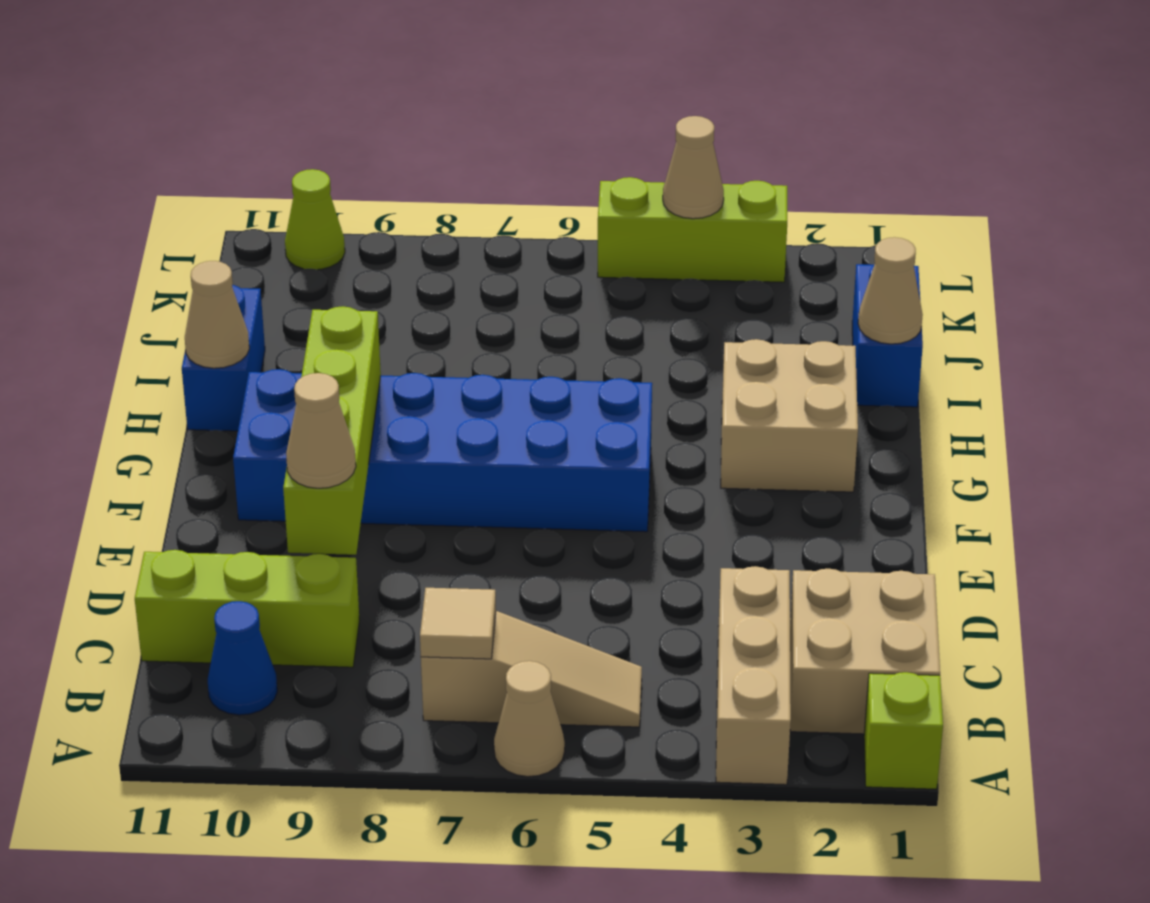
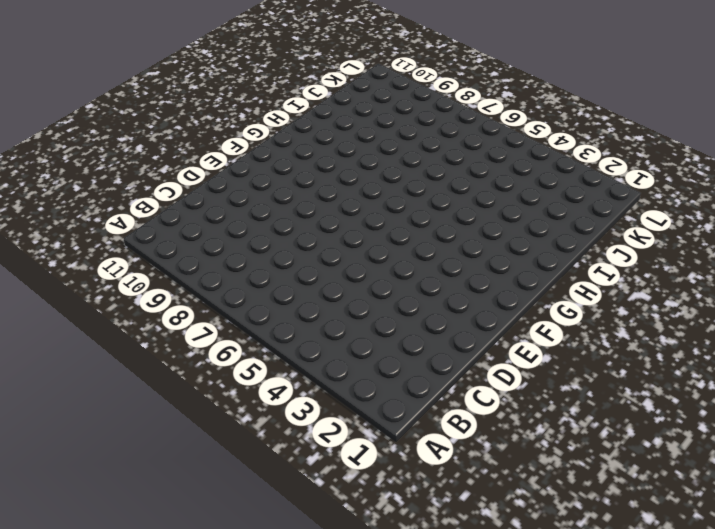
none -> lime 1x1 brick [864,672,943,789]
none -> tan 1x3 brick [716,566,791,785]
none -> tan 1x1 cone [494,661,565,777]

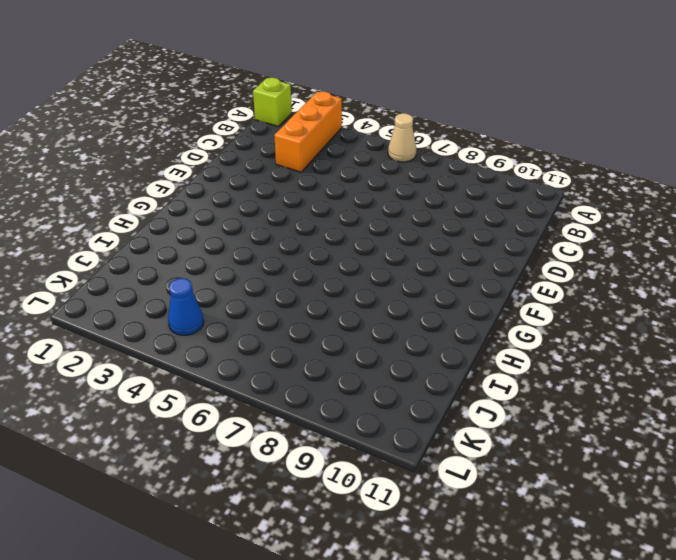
orange 1x3 brick [274,91,342,172] -> tan 1x3 brick [716,566,791,785]
blue 1x1 cone [168,278,204,335] -> blue 1x1 cone moved to [208,601,277,715]
none -> tan 2x2 brick [790,569,940,734]
none -> tan 1x3 slope [421,611,642,727]
none -> lime 1x3 brick [135,550,359,667]

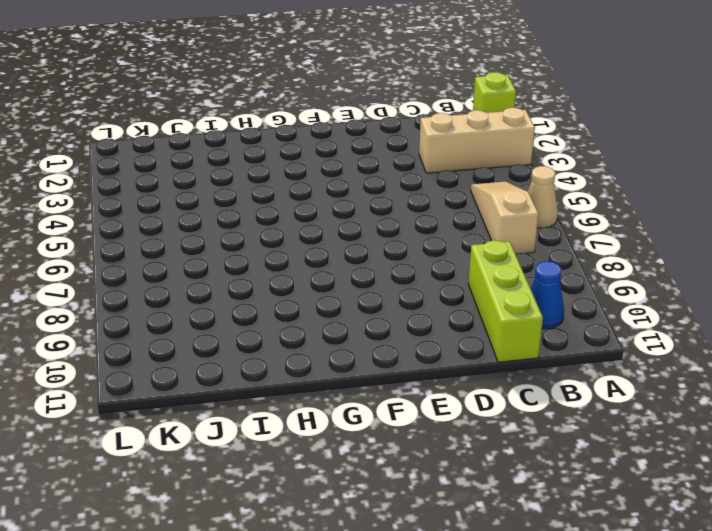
none -> tan 2x2 brick [790,569,940,734]
none -> blue 2x6 brick [233,369,652,532]
none -> tan 2x2 brick [721,339,858,492]

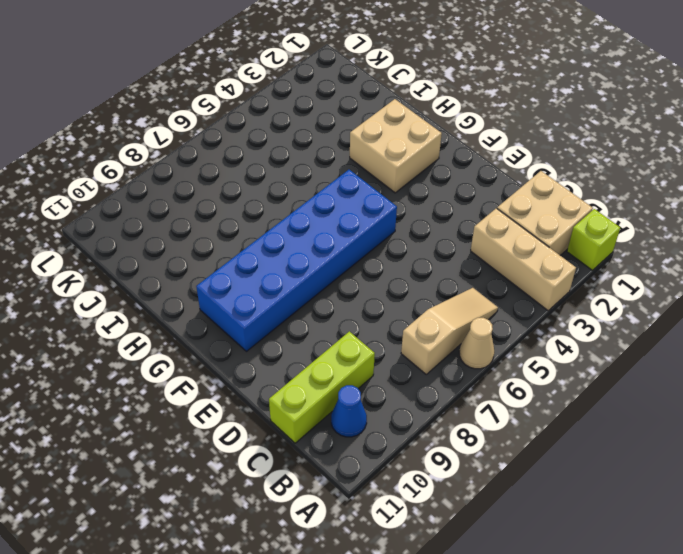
none -> blue 1x2 brick [182,285,265,431]
none -> blue 1x2 brick [852,264,923,407]
none -> lime 1x3 brick [598,177,787,282]

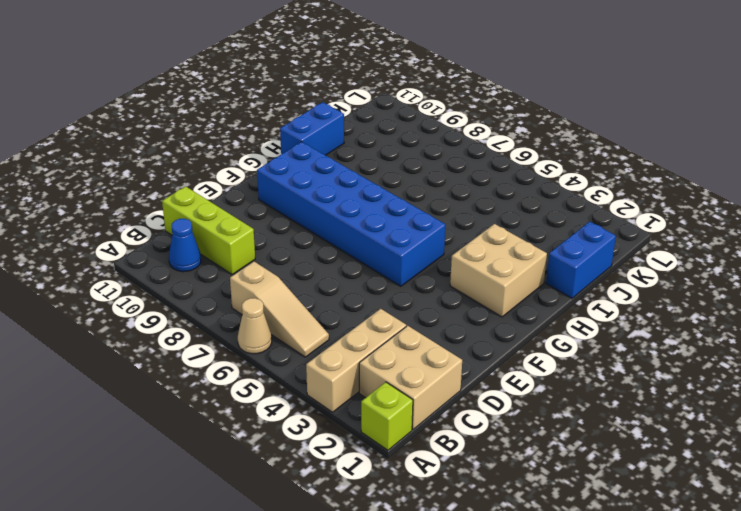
none -> lime 1x3 brick [598,177,787,282]
none -> lime 1x1 cone [285,169,345,270]
none -> tan 1x1 tile [420,588,496,659]

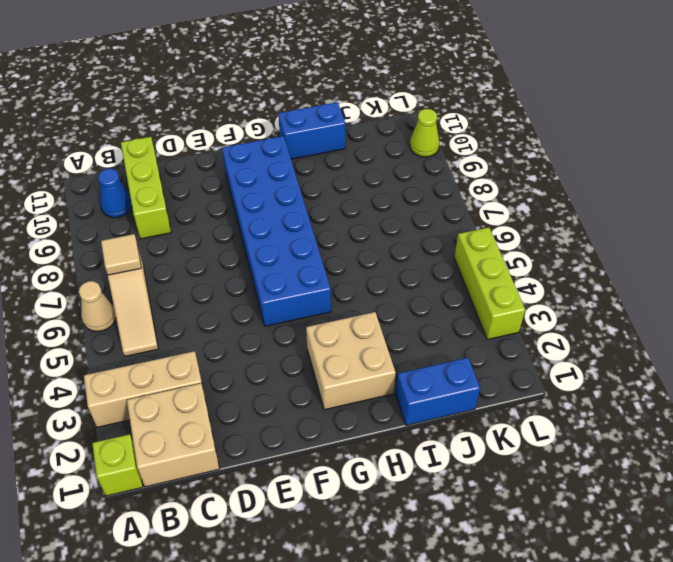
none -> lime 1x4 brick [283,306,381,555]
none -> tan 1x1 cone [185,261,249,368]
none -> tan 1x1 cone [858,237,923,344]

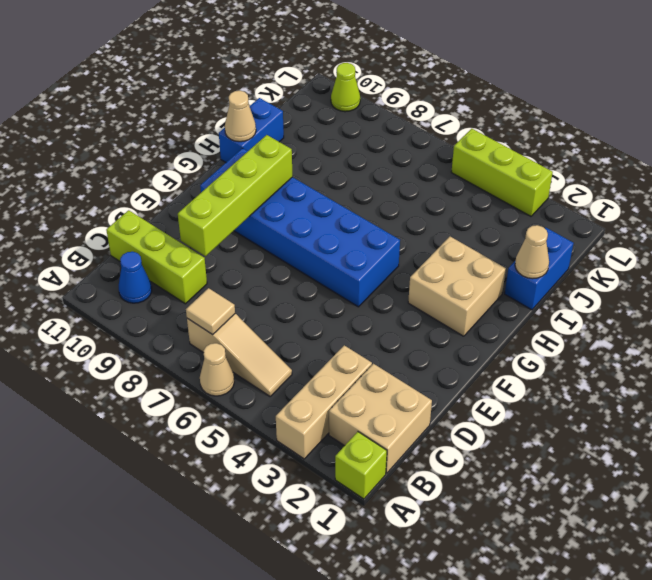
none -> tan 1x1 cone [663,116,724,219]
none -> tan 1x1 cone [286,373,356,488]

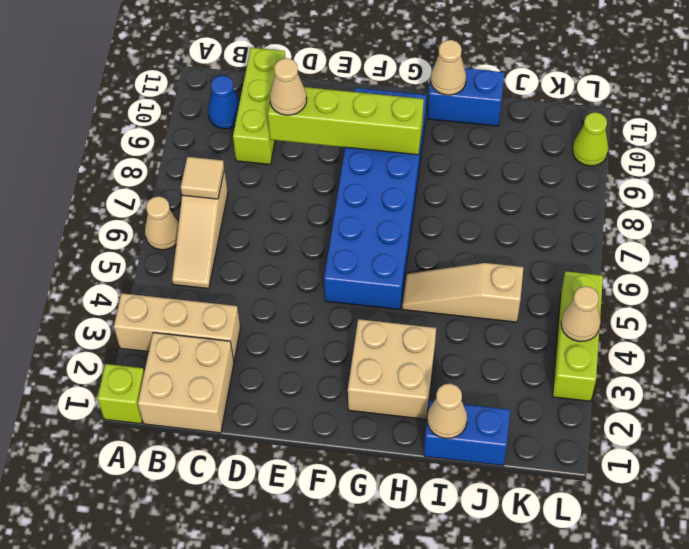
tan 1x3 slope [402,263,524,322] -> none

